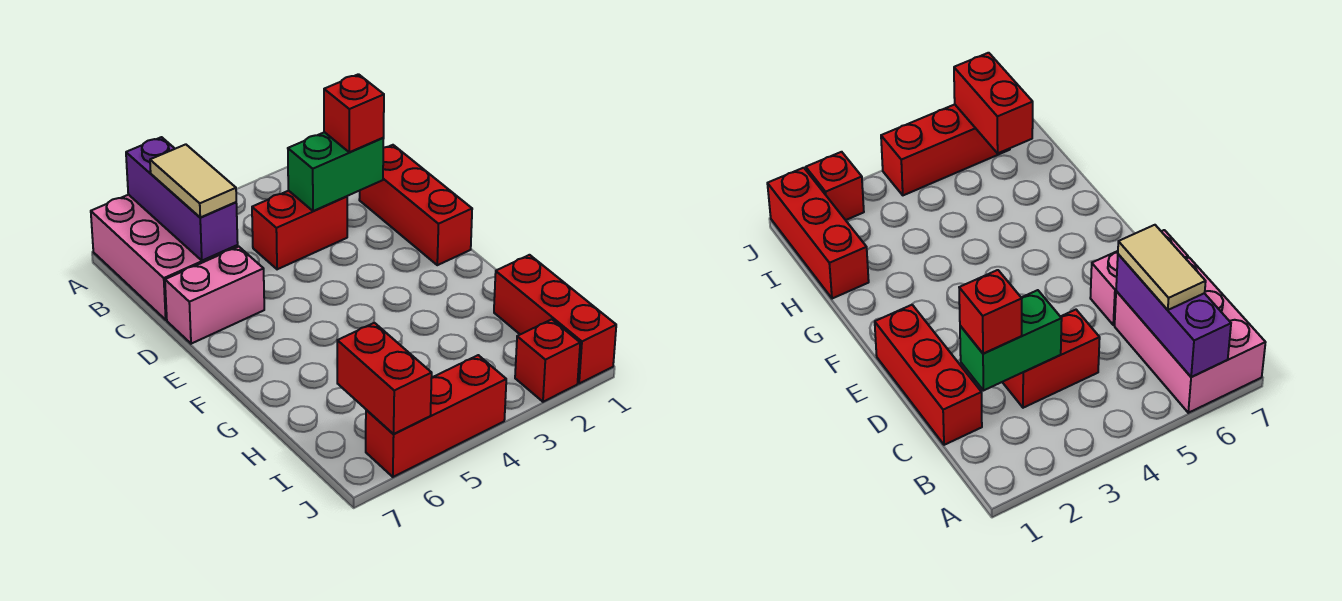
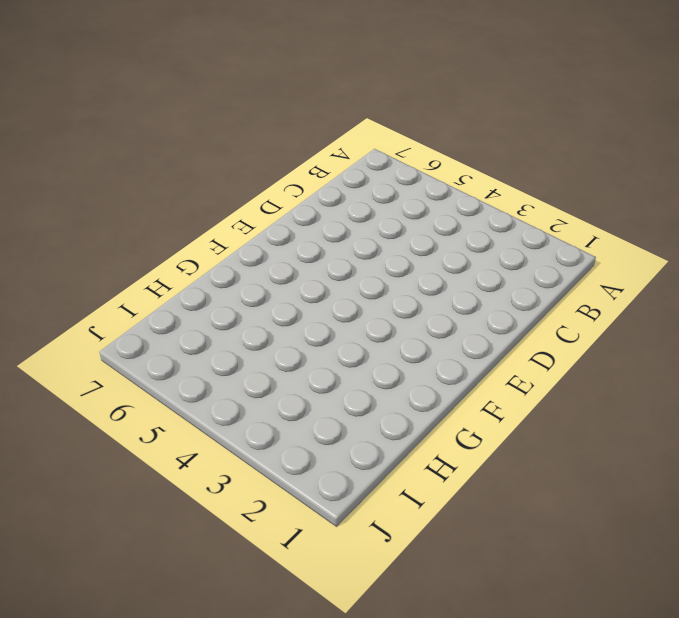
none -> pink 2x3 brick [91,195,238,320]
none -> red 1x3 brick [359,145,472,265]
none -> red 1x2 brick [252,191,347,269]

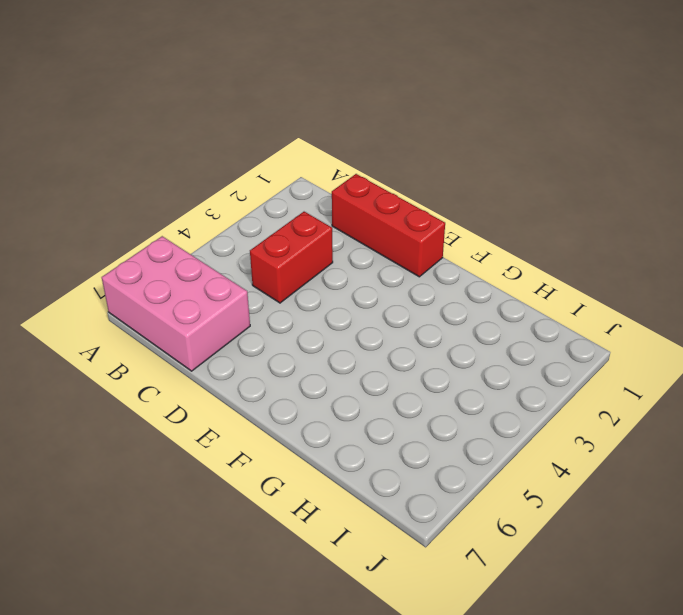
none -> pink 1x2 brick [165,247,264,344]
none -> red 1x3 brick [494,255,616,383]
none -> red 1x1 brick [515,319,580,402]

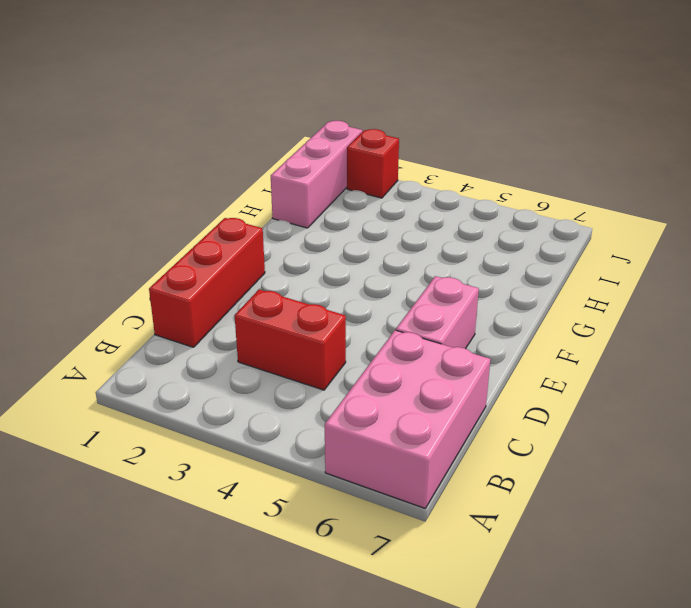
pink 1x2 brick [396,276,479,349] -> pink 1x2 brick turned to [165,247,264,344]
pink 1x3 brick [271,121,362,228] -> red 1x3 brick [494,255,616,383]
none -> red 1x3 brick [366,355,506,477]
none -> purple 1x3 brick [126,137,238,261]
none -> green 1x2 brick [288,132,384,211]

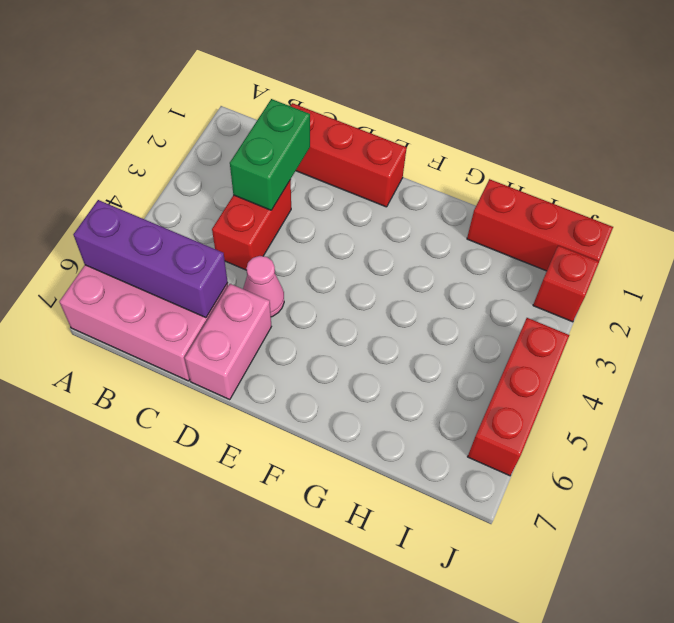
pink 1x1 cone [243,256,284,317] -> none
none -> red 1x2 brick [337,323,432,434]
none -> tan 1x2 tile [150,144,236,217]
none -> red 1x1 brick [324,74,384,152]

